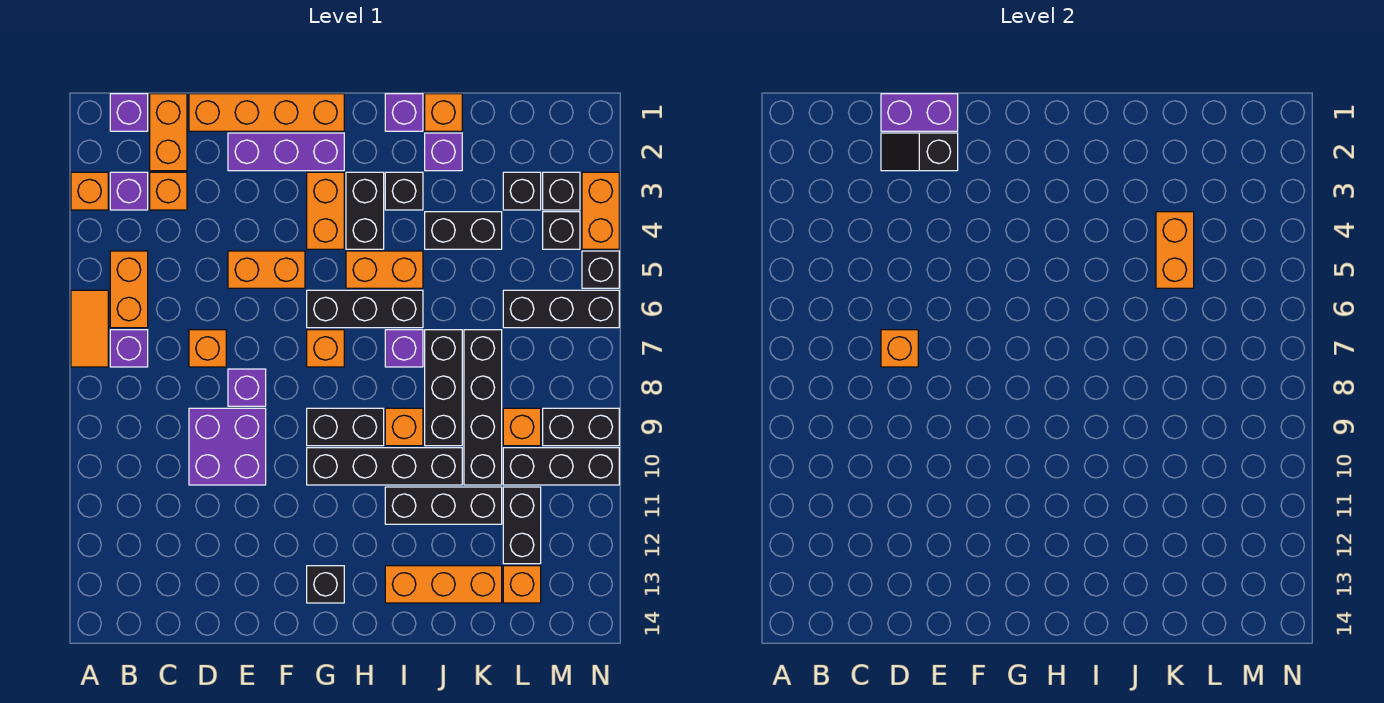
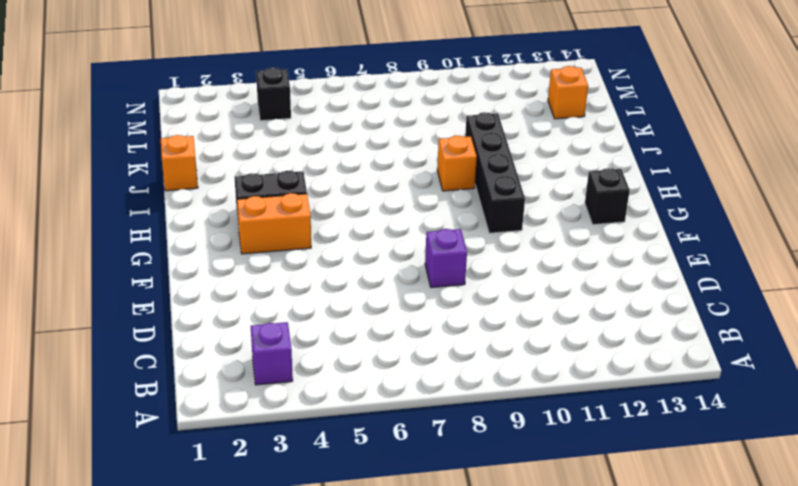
none -> orange 1x1 brick [71,172,108,210]
none -> orange 1x2 tile [71,290,108,367]
none -> purple 1x1 brick [110,94,148,131]
none -> orange 1x2 brick [110,251,148,328]

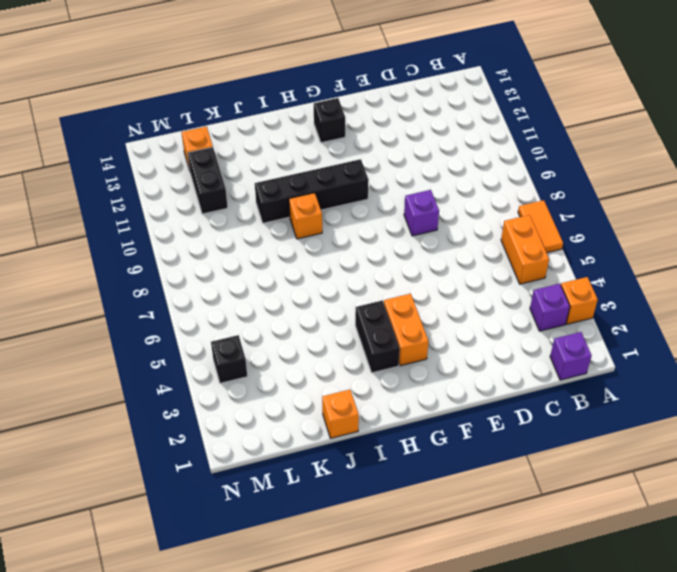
none -> purple 1x1 brick [110,330,148,367]
none -> orange 1x2 brick [150,94,187,171]
none -> orange 1x1 brick [150,172,187,210]
none -> orange 1x4 brick [189,94,344,131]

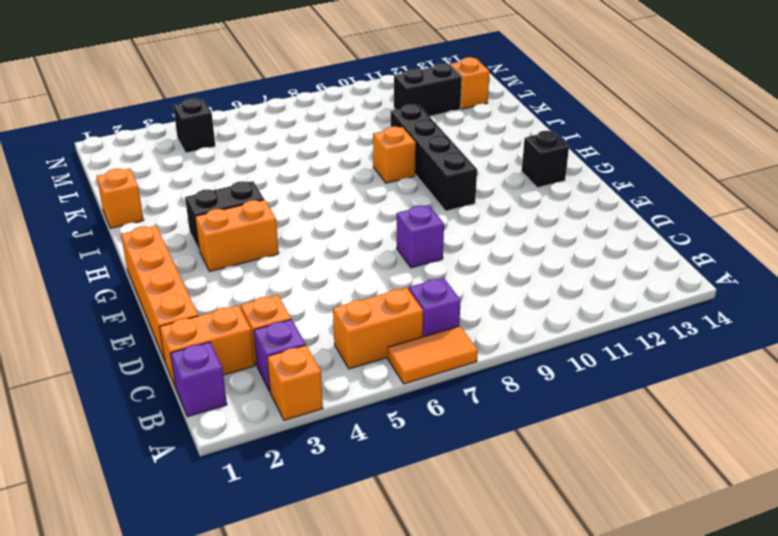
none -> orange 1x1 brick [189,330,226,367]
none -> purple 2x2 brick [189,408,266,485]
none -> purple 1x3 brick [228,133,344,171]
none -> orange 1x2 brick [228,251,305,288]

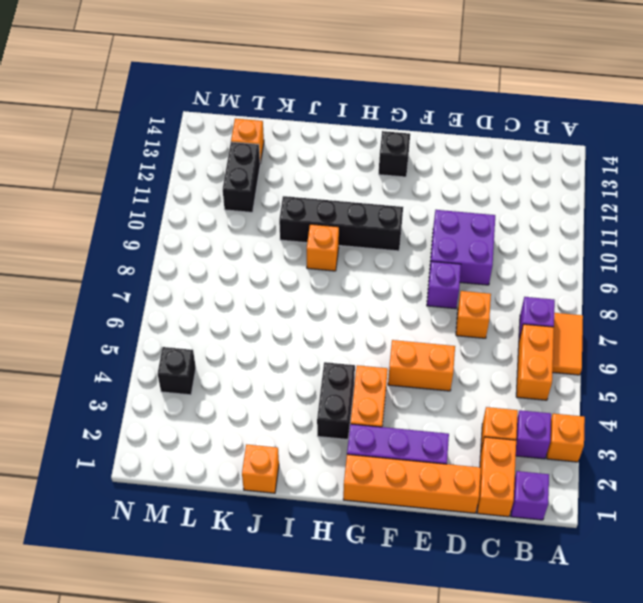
none -> black 1x3 brick [307,290,423,328]
none -> orange 1x1 brick [307,330,344,367]
none -> black 1x2 brick [307,408,384,446]
none -> orange 1x2 brick [346,251,423,288]

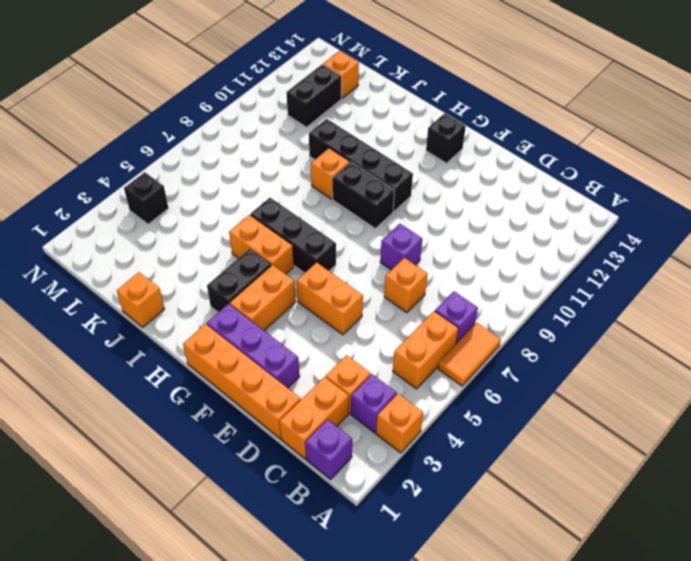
none -> purple 2x2 brick [189,408,266,485]
none -> orange 1x1 brick [307,330,344,367]
none -> purple 1x1 brick [385,94,423,131]
none -> black 1x1 brick [385,172,423,210]

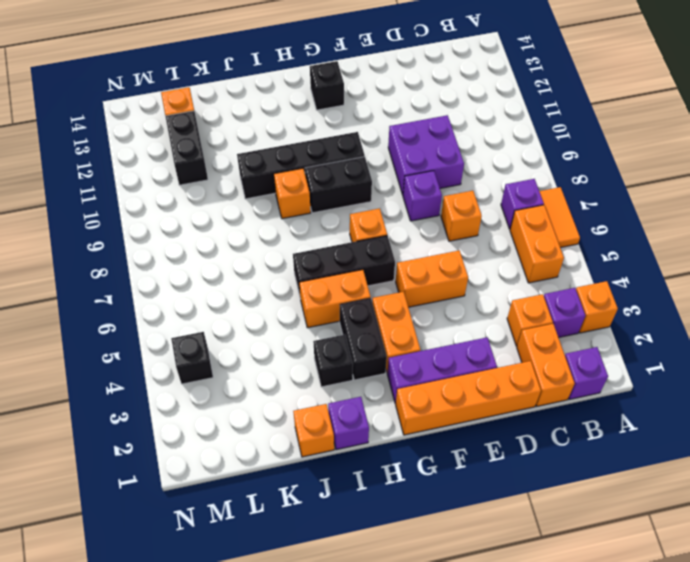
none -> purple 1x1 brick [385,330,423,367]
none -> black 1x3 brick [385,487,502,524]
none -> orange 1x3 brick [385,566,502,603]
none -> purple 1x1 brick [425,133,462,171]

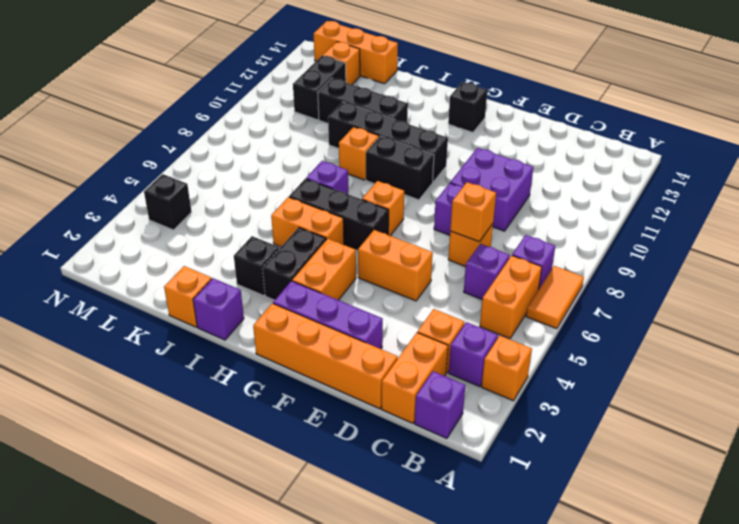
purple 1x1 brick [464,244,510,299] -> purple 1x1 brick moved to [425,133,462,171]
orange 1x3 brick [314,21,398,84] -> orange 1x3 brick moved to [385,566,502,603]
none -> black 1x2 brick [425,212,502,249]
none -> black 1x3 brick [425,330,462,446]
none -> black 1x4 brick [464,330,502,485]
none -> black 1x1 brick [503,172,541,210]

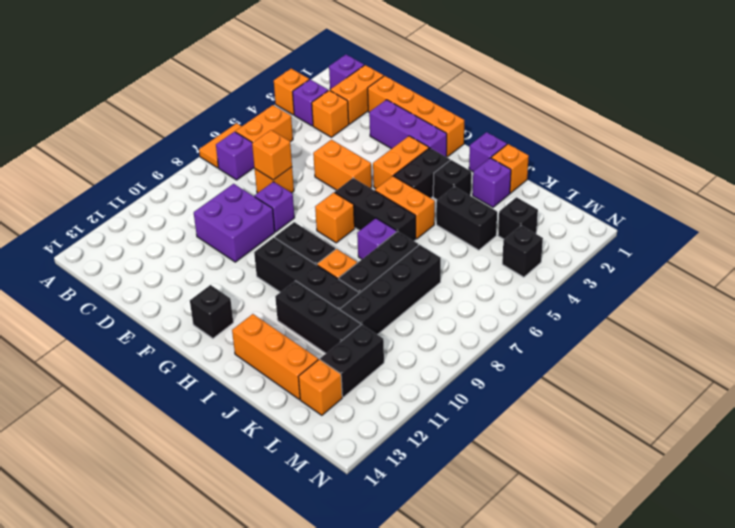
none -> black 1x3 brick [503,290,619,328]
none -> orange 1x1 brick [503,408,541,446]
none -> black 1x3 brick [503,448,619,485]
none -> black 1x1 brick [543,172,580,210]

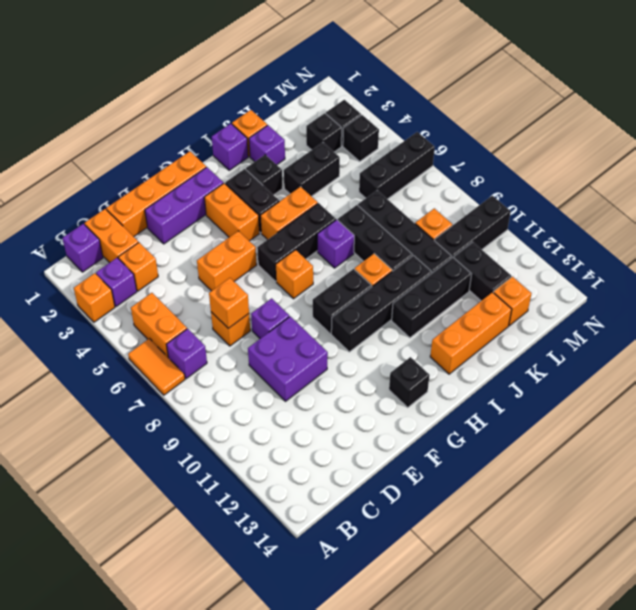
none -> black 1x2 brick [543,408,619,446]
none -> orange 1x2 brick [582,172,619,249]
none -> black 1x1 brick [582,251,619,288]
none -> purple 1x2 brick [881,94,958,131]

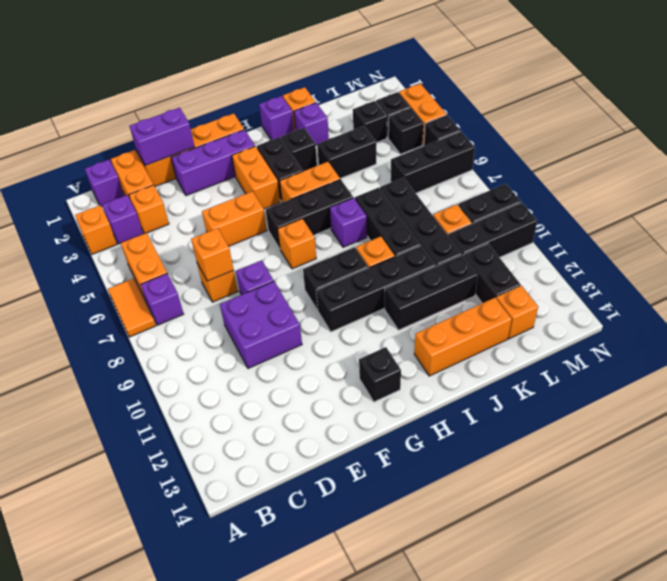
none -> black 1x2 slope [881,133,958,171]
none -> orange 1x2 brick [1156,212,1194,288]

